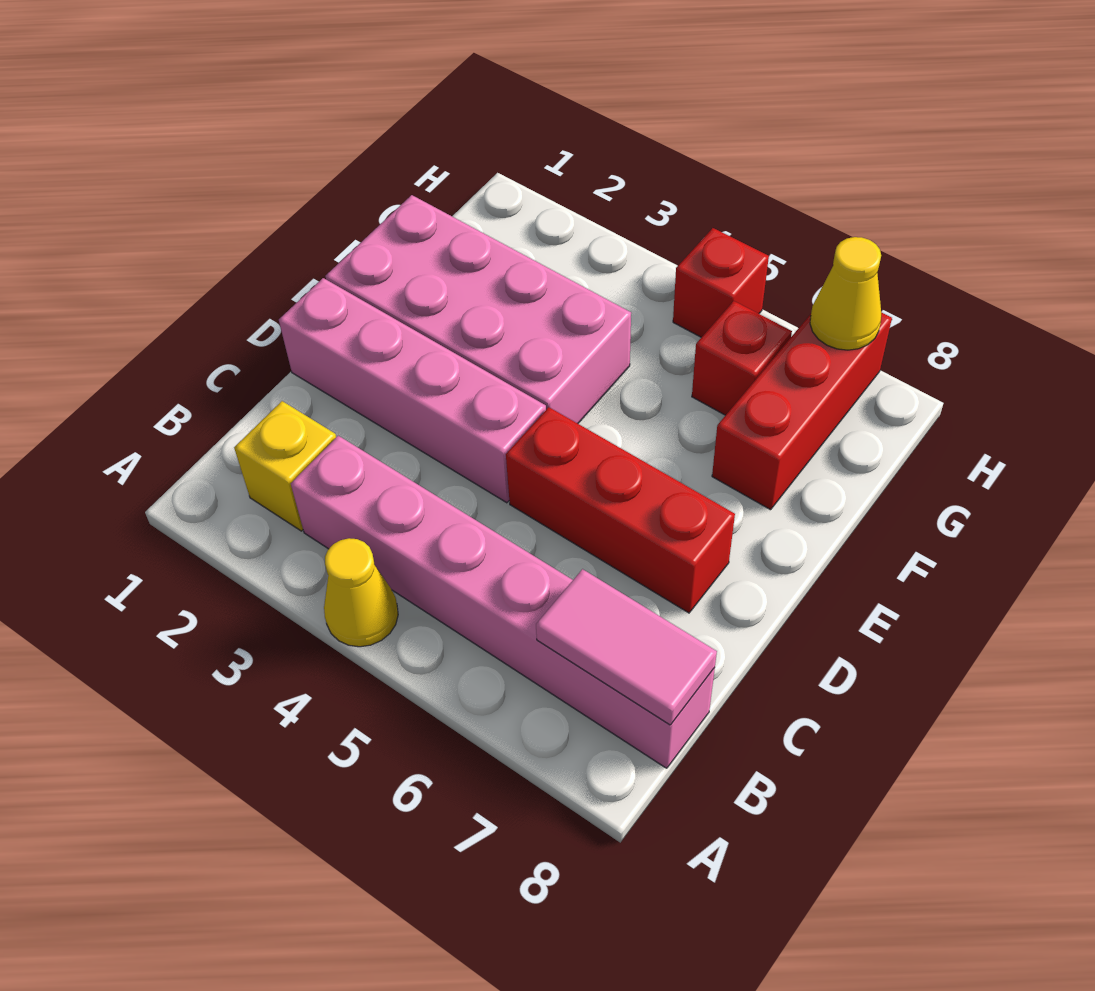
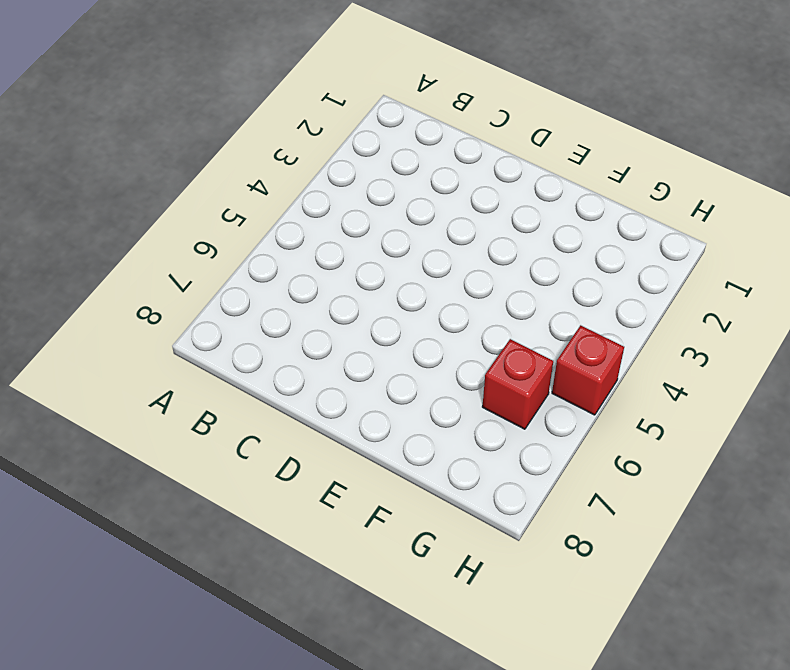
none -> yellow 1x1 cone [324,538,398,647]
none -> yellow 1x1 brick [234,401,336,531]

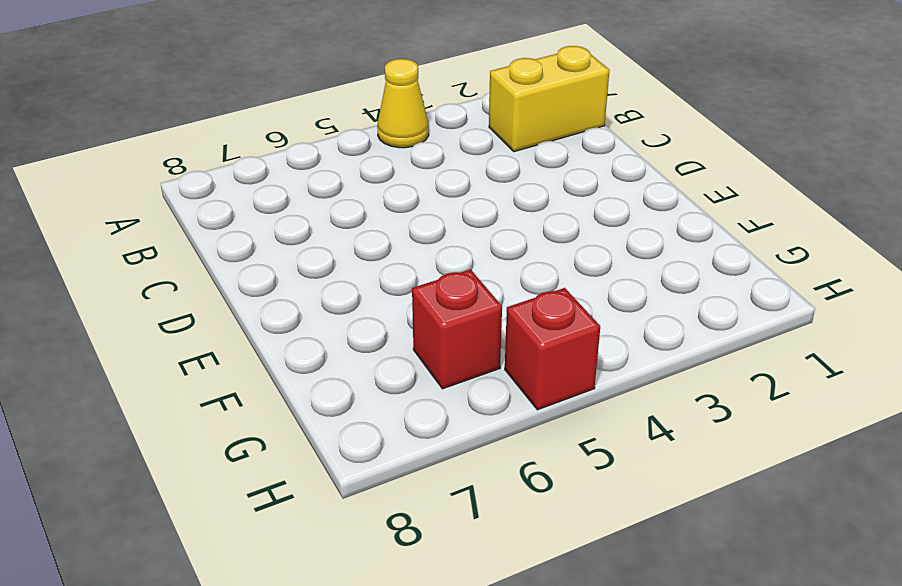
yellow 1x2 brick [489,46,609,152] -> yellow 1x1 brick [234,401,336,531]
none -> pink 1x6 brick [291,436,715,768]
none -> pink 1x4 brick [279,278,546,503]

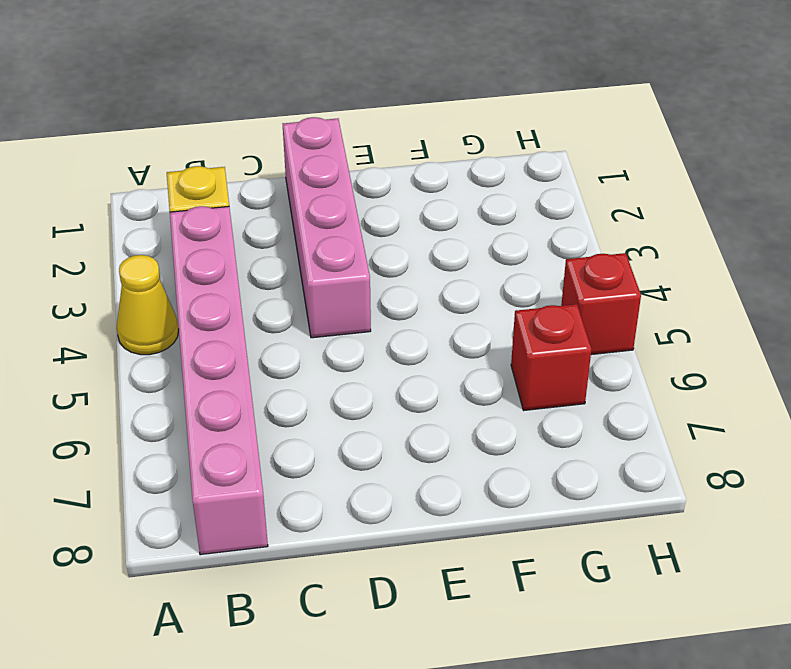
none -> red 1x3 brick [506,407,735,613]
none -> pink 2x4 brick [325,195,631,424]

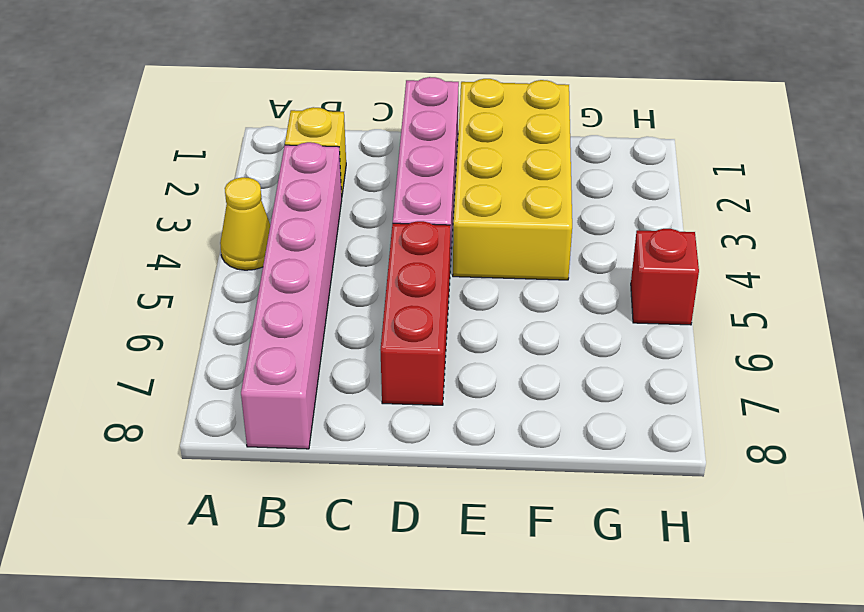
yellow 2x4 brick [453,79,572,280] -> pink 2x4 brick [325,195,631,424]
none -> red 1x3 brick [712,312,892,510]
none -> red 1x1 brick [692,301,792,415]

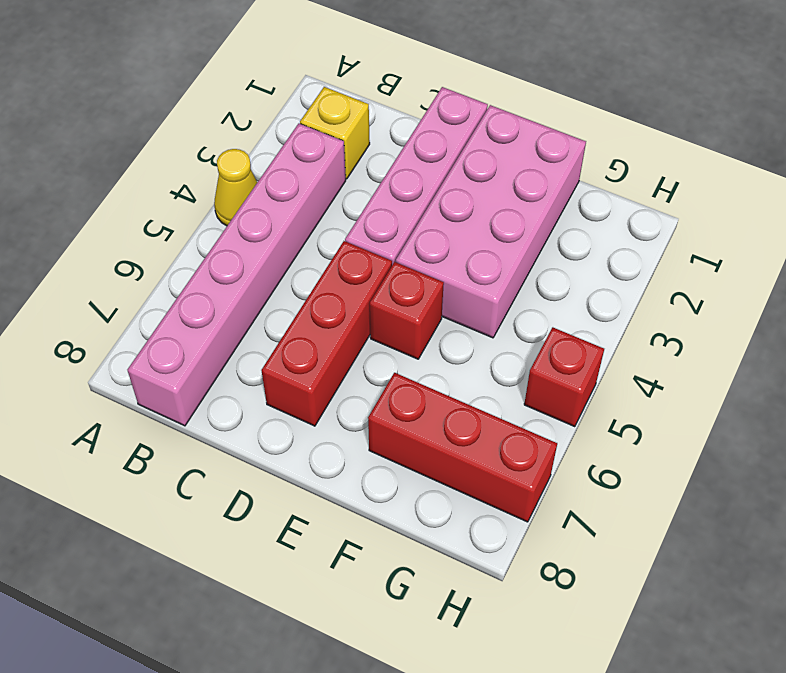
red 1x1 brick [370,262,444,359] -> red 1x1 brick moved to [692,301,792,415]
none -> pink 1x2 tile [536,569,717,725]
none -> yellow 1x1 cone [810,237,881,350]

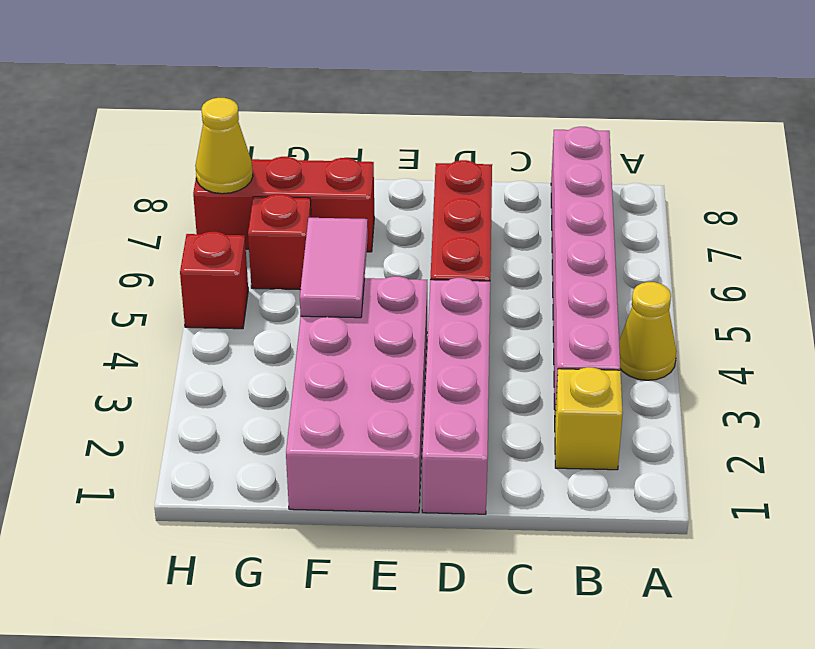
pink 1x2 tile [300,218,368,318] -> pink 1x2 tile moved to [536,569,717,725]

